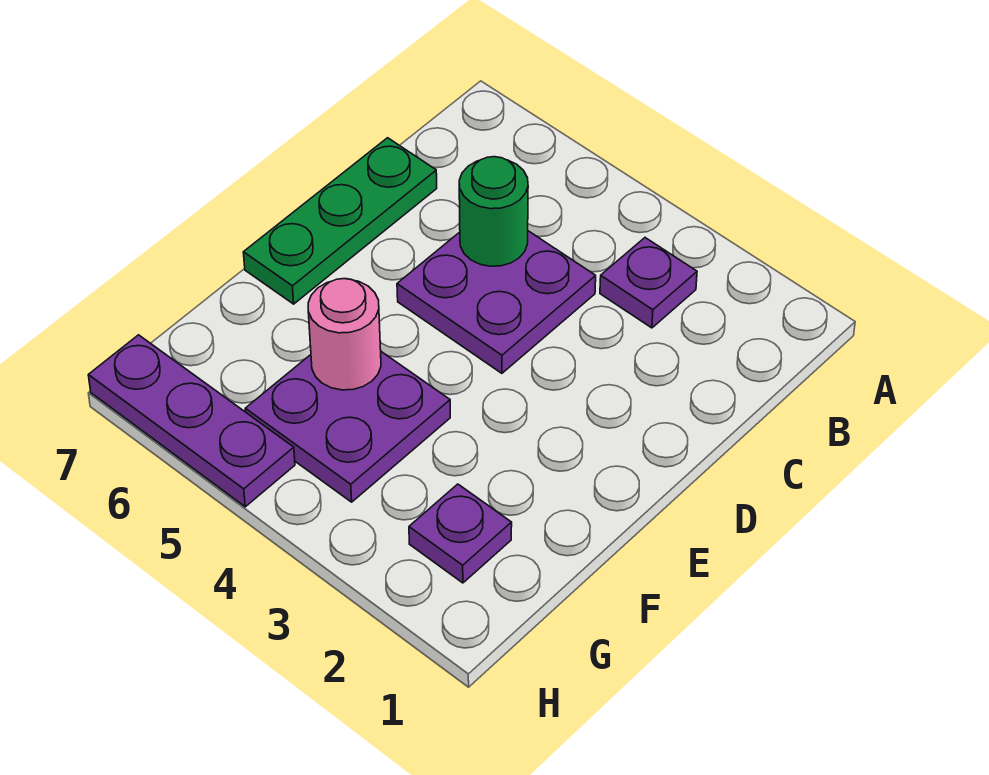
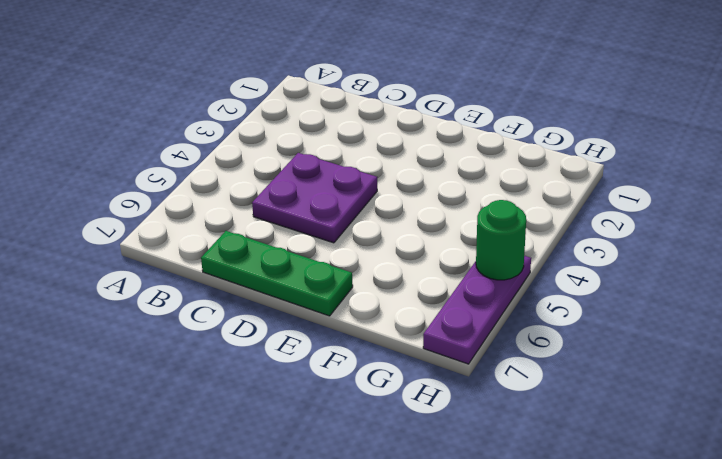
green 1x1 round brick [476,200,526,280] -> green 1x1 round brick moved to [459,157,528,266]
none -> purple 1x1 plate [600,238,697,328]
none -> purple 2x2 plate [245,352,450,502]

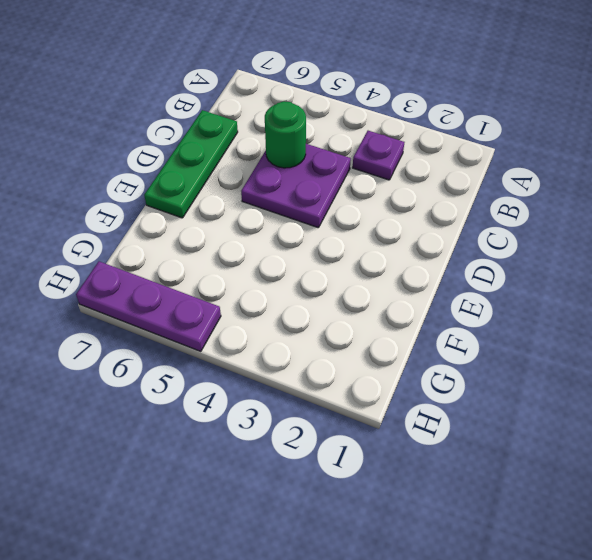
none -> purple 2x2 plate [245,352,450,502]
none -> purple 1x1 plate [409,484,512,583]

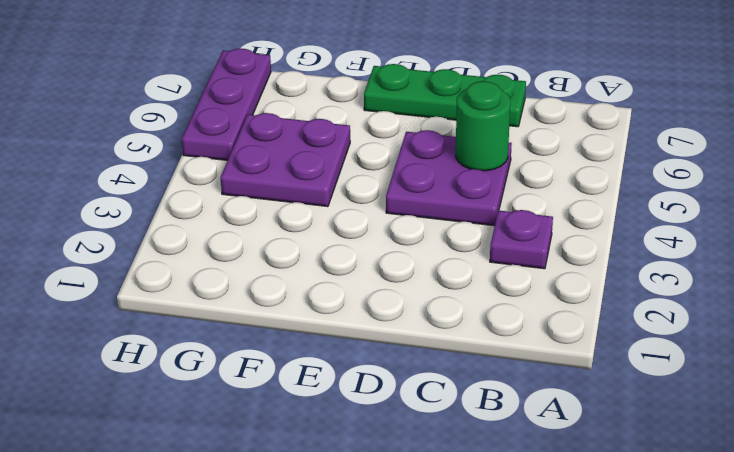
none -> purple 1x1 plate [409,484,512,583]
none -> pink 1x1 round brick [308,279,381,390]

